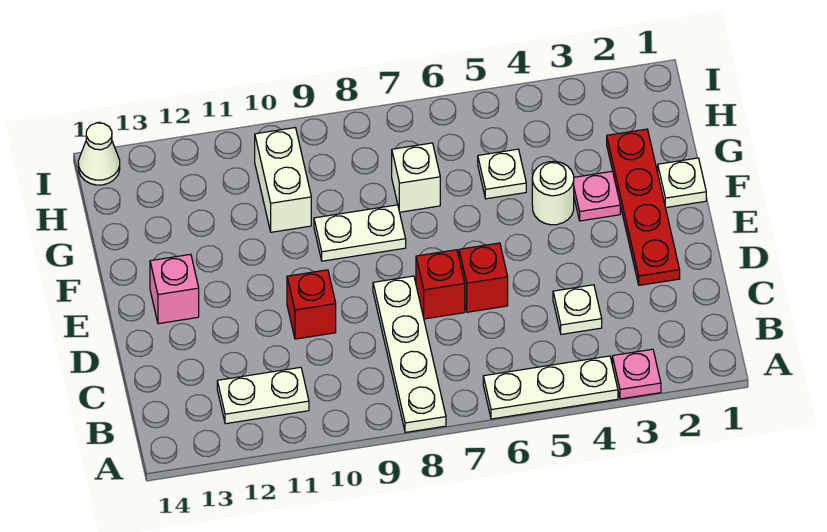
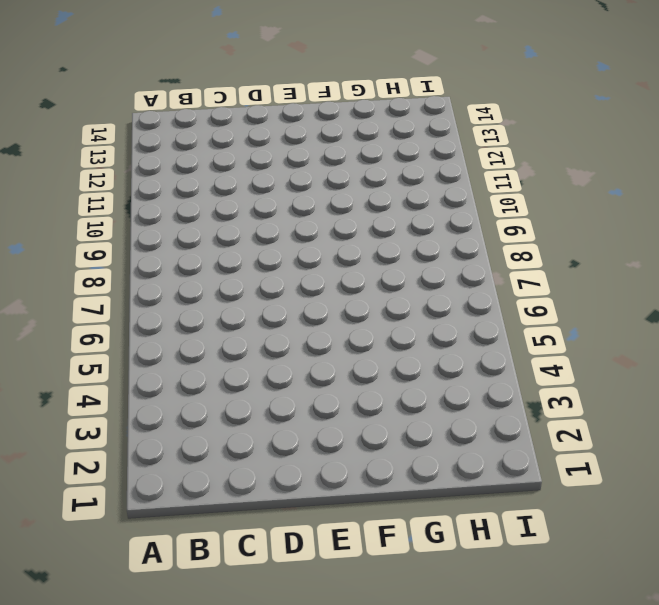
none -> pink 1x1 plate [612,349,661,399]
none -> white 1x3 plate [483,356,618,419]
none -> white 1x4 plate [373,276,446,432]

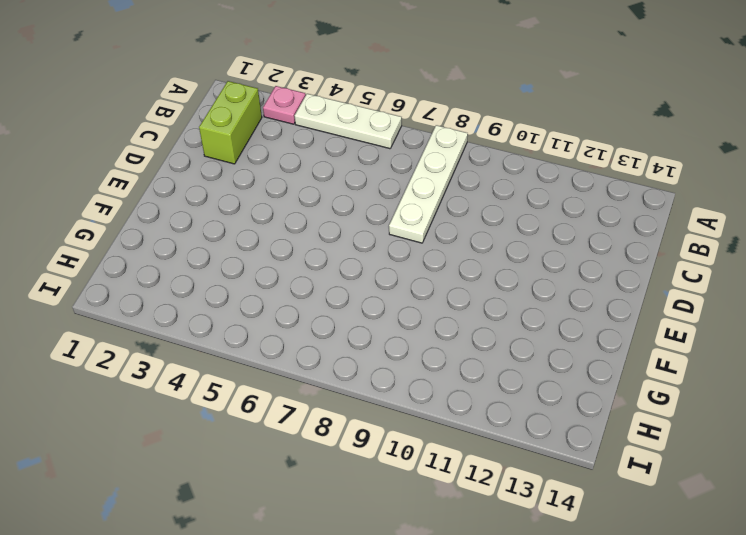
lime 1x2 brick [199,81,262,164] -> none
none -> white 1x2 plate [217,367,309,424]
none -> white 1x1 plate [553,285,602,334]
none -> red 1x4 plate [607,129,680,285]

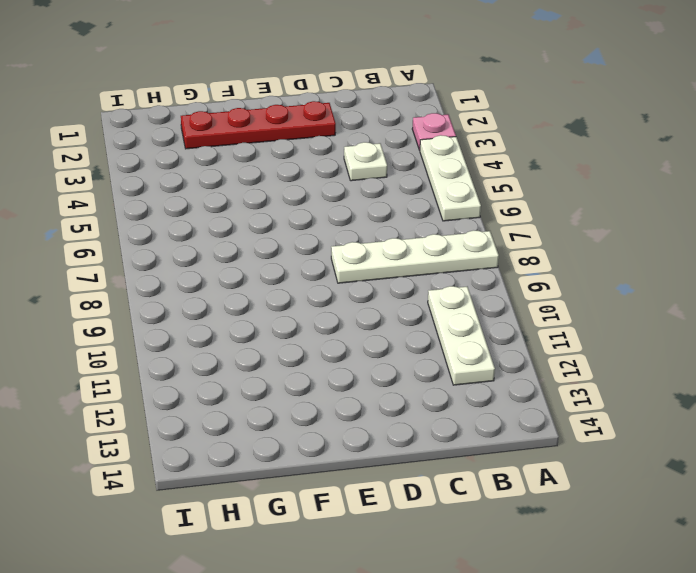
white 1x3 plate [428,286,495,385] -> white 1x2 plate [217,367,309,424]
none -> red 1x1 brick [459,243,508,312]
none -> red 1x1 brick [416,250,465,319]
none -> red 1x1 brick [287,270,336,339]

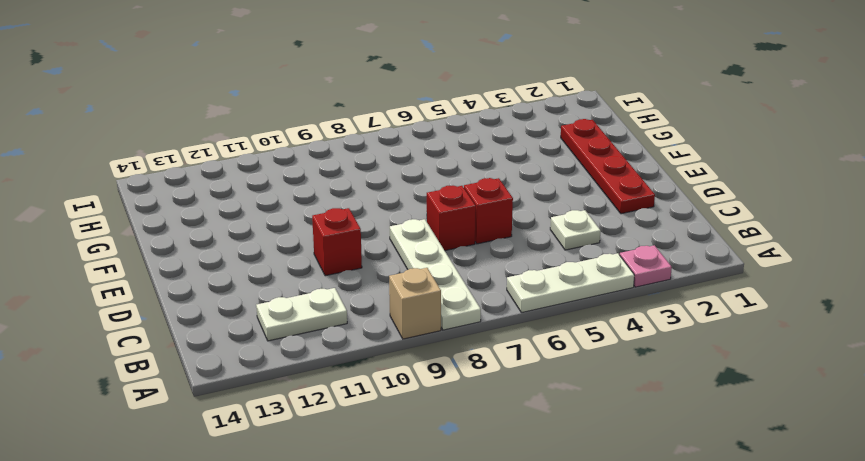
tan 1x1 brick [389,268,441,339] -> none
none -> pink 1x1 brick [150,254,199,324]
none -> white 1x1 plate [658,158,706,208]
none -> pink 1x1 plate [574,171,620,221]

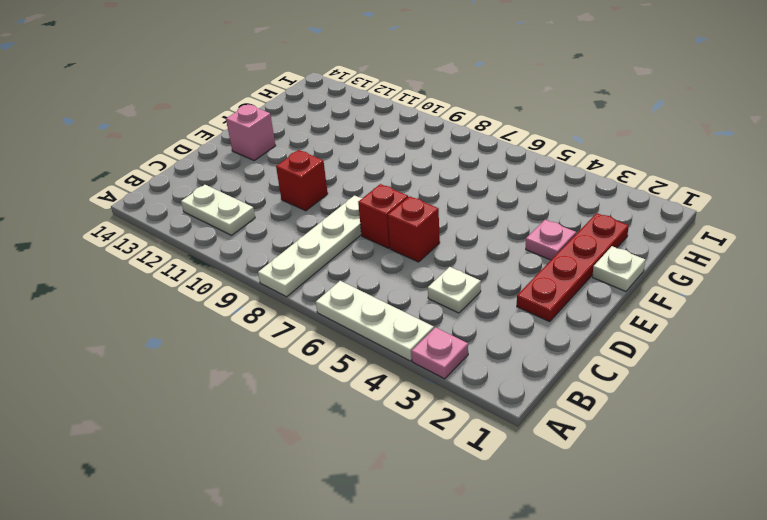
none -> white 1x1 round brick [532,161,574,225]
none -> white 1x2 plate [314,205,406,261]
none -> white 1x1 plate [478,149,526,199]

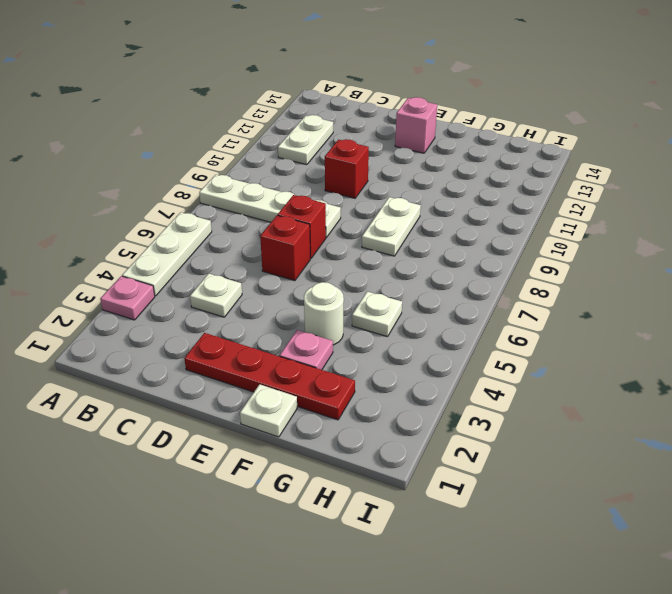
none -> white 1x1 brick [392,143,440,212]
none -> white 1x2 brick [255,128,311,232]
none -> white 1x1 cone [78,123,120,185]

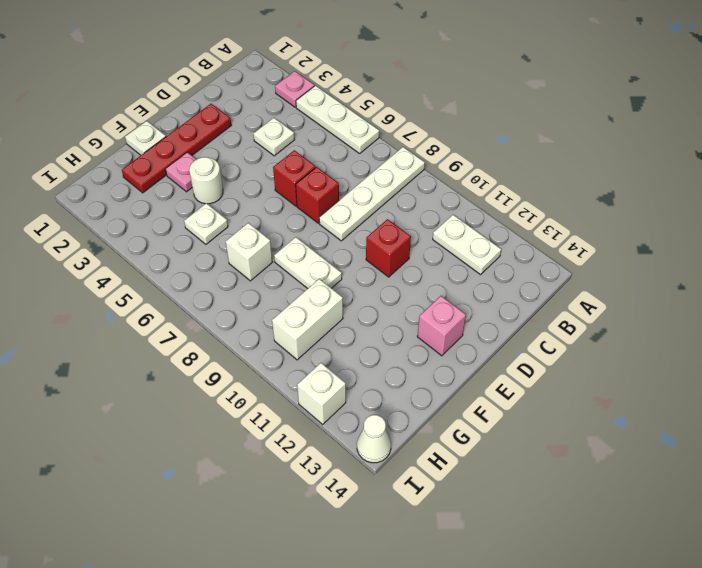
white 1x1 brick [297,363,346,424] -> none

